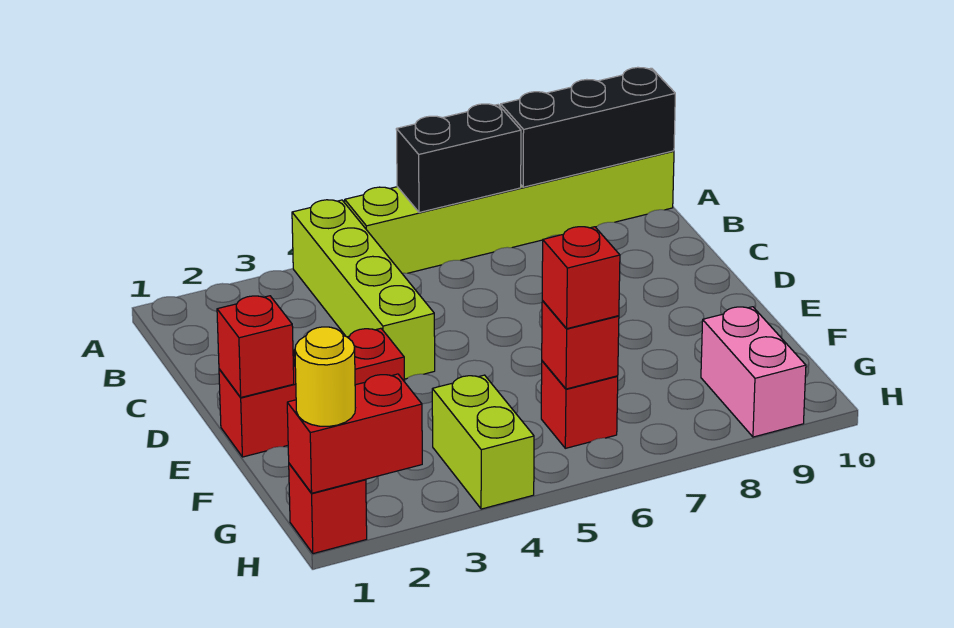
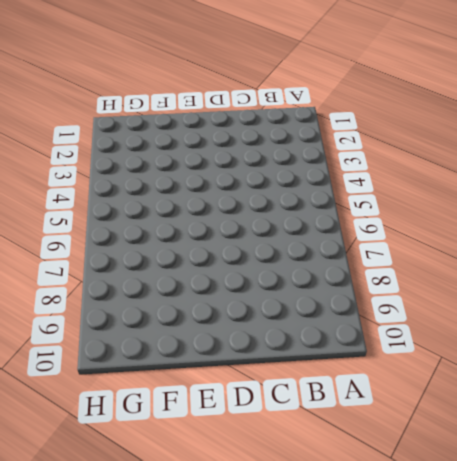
none -> lime 1x4 brick [292,200,435,379]
none -> lime 1x6 brick [345,151,674,273]
none -> red 1x3 brick [219,328,404,457]

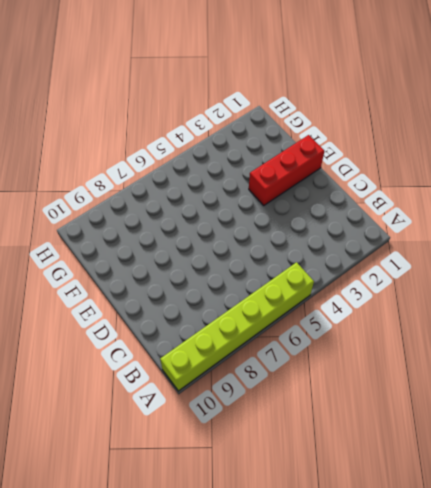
none -> lime 1x4 brick [292,200,435,379]
none -> lime 1x2 brick [432,375,534,509]
none -> red 1x1 brick [541,361,618,448]

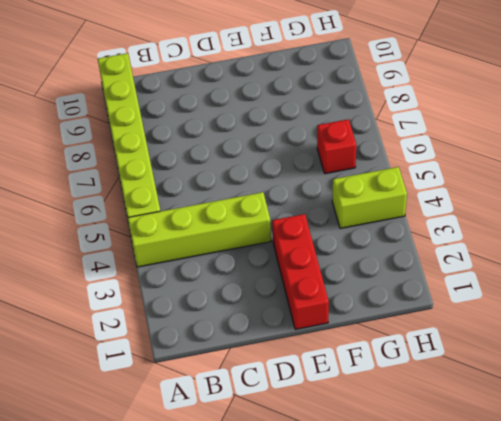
none -> pink 1x2 brick [701,307,806,437]
none -> red 1x1 brick [289,464,367,554]
none -> black 1x2 brick [396,104,521,212]

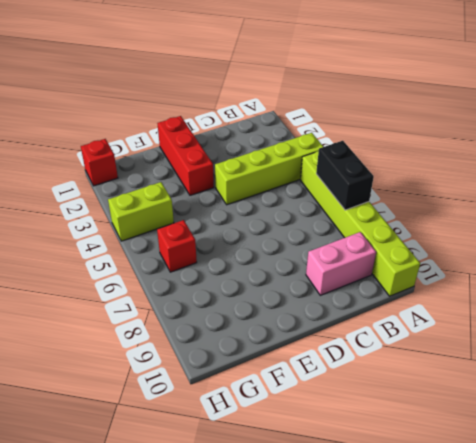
pink 1x2 brick [306,232,376,295] -> pink 1x2 brick moved to [701,307,806,437]
none -> black 1x3 brick [501,67,675,187]
none -> red 1x1 brick [217,296,294,397]
none -> red 1x1 brick [542,301,619,389]

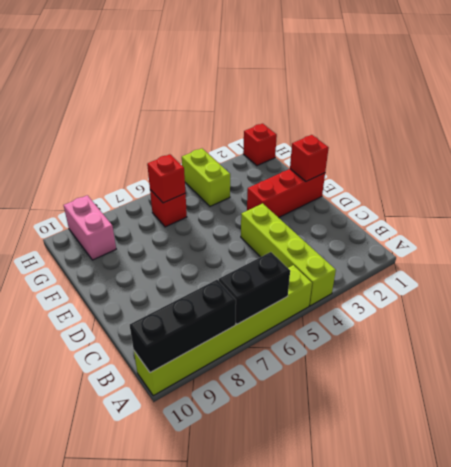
none -> red 1x2 brick [287,374,422,493]
none -> red 1x1 brick [542,227,620,329]
none -> yellow 1x1 round brick [295,327,355,426]

